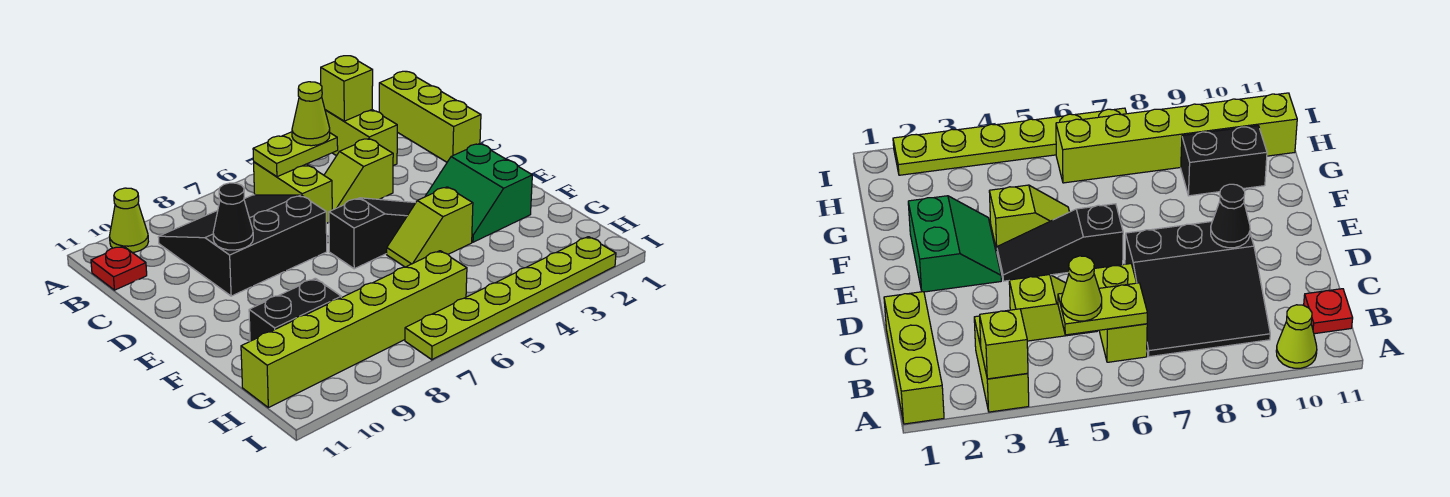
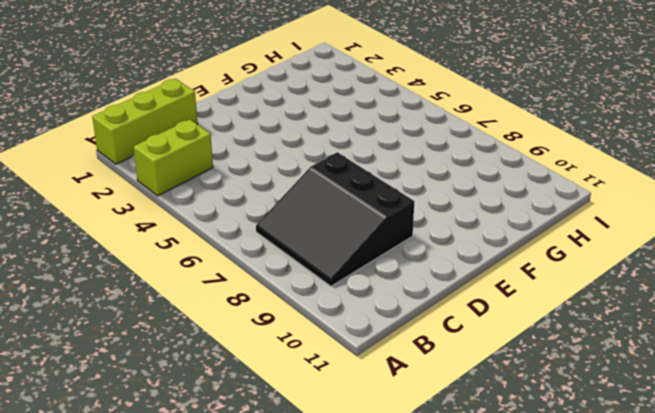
none -> lime 1x1 cone [109,188,148,253]
none -> lime 1x2 brick [254,162,332,223]
none -> red 1x1 plate [91,246,147,290]

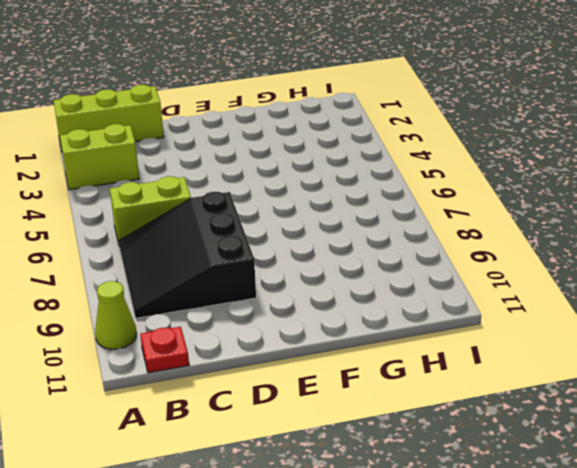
none -> lime 1x2 slope [324,139,393,210]
none -> green 2x2 slope [425,144,532,242]
none -> black 1x3 slope [329,198,415,269]

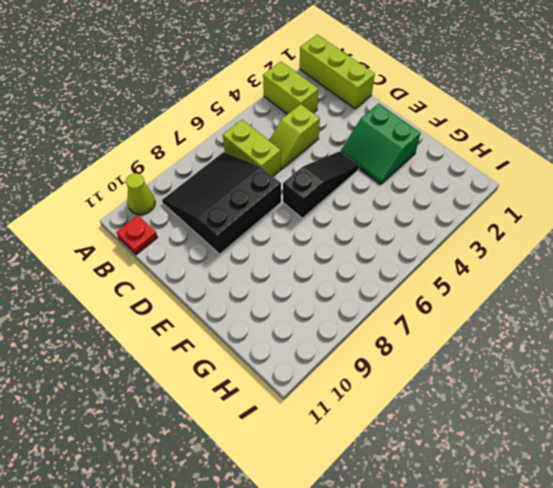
none -> lime 1x2 slope [387,187,473,267]
none -> black 1x2 brick [249,278,341,341]
none -> lime 1x6 brick [241,251,467,408]

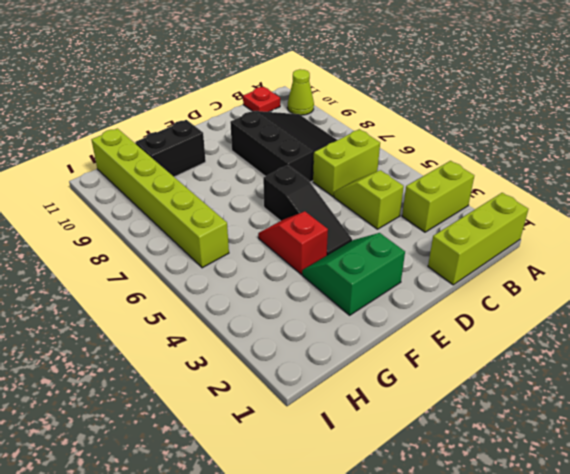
red 1x2 slope [258,212,328,274] -> lime 1x2 slope [387,187,473,267]
black 1x2 brick [135,120,206,177] -> black 1x2 brick turned to [249,278,341,341]
none -> lime 1x6 plate [405,237,616,360]
none -> lime 1x1 brick [321,56,373,121]
none -> lime 1x2 plate [253,132,338,177]

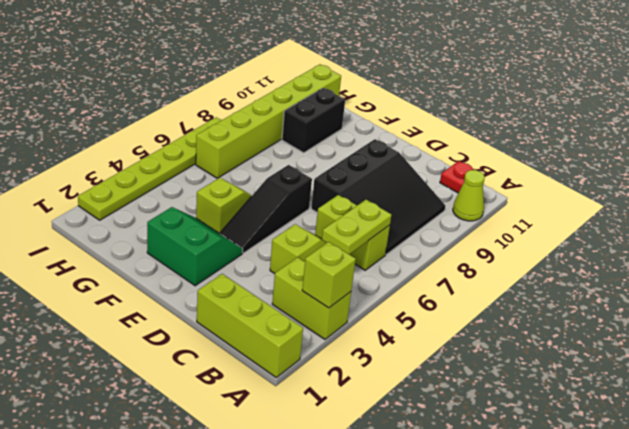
none -> black 1x1 cone [213,183,253,250]
none -> lime 1x1 cone [292,82,330,146]

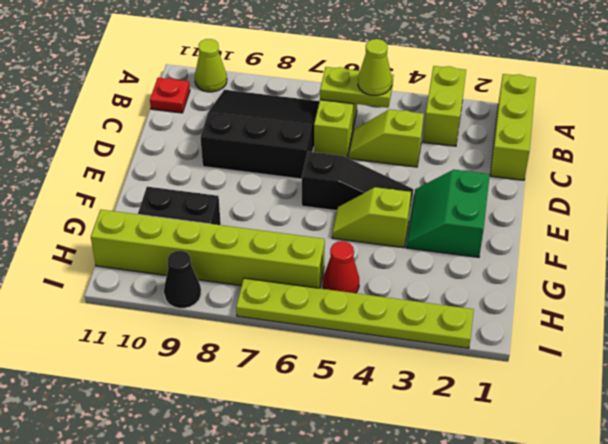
red 1x1 cone [323,241,359,293] -> none
black 1x1 cone [164,251,201,308] -> black 1x1 cone moved to [213,183,253,250]
none -> lime 1x1 brick [321,56,373,121]

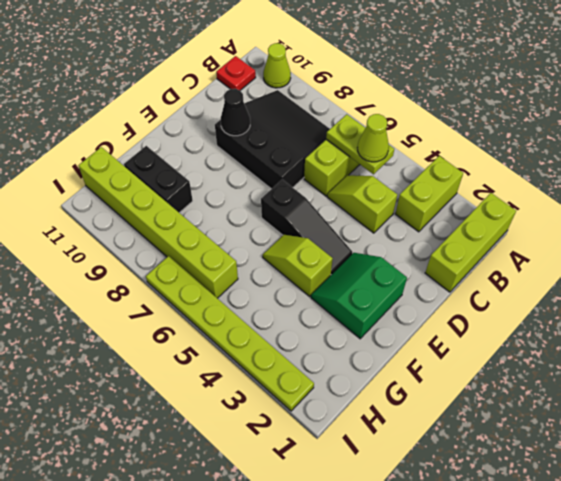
none -> lime 1x1 brick [321,56,373,121]

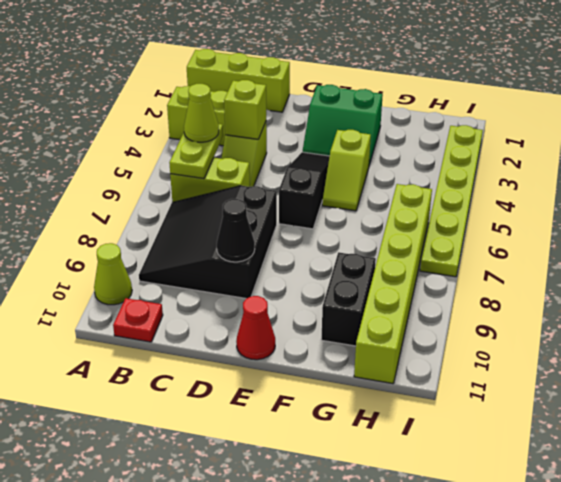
lime 1x1 brick [224,80,266,139] -> lime 1x1 brick moved to [321,56,373,121]
red 1x1 cone [236,296,275,360] -> none

